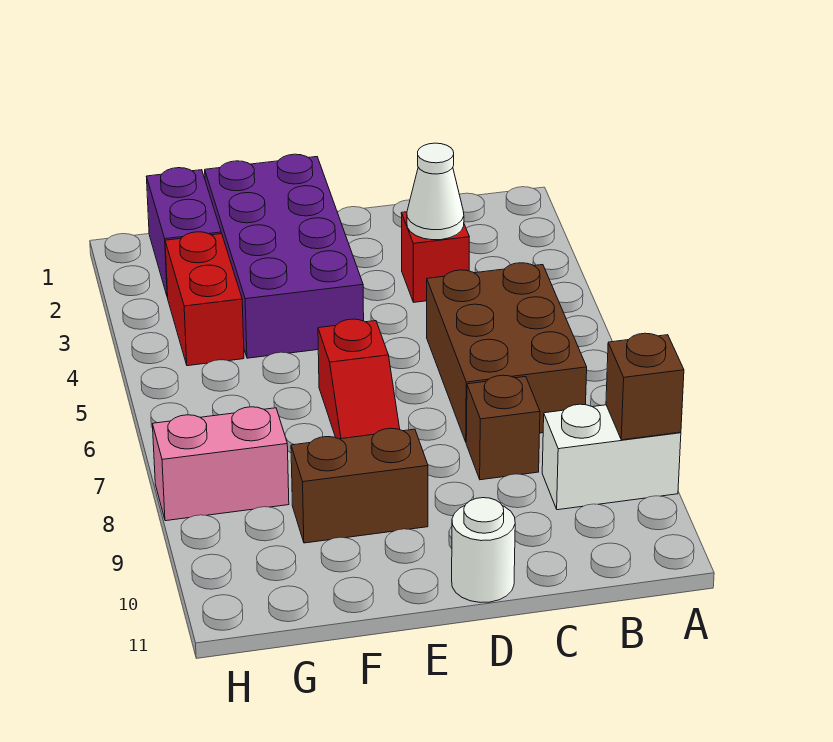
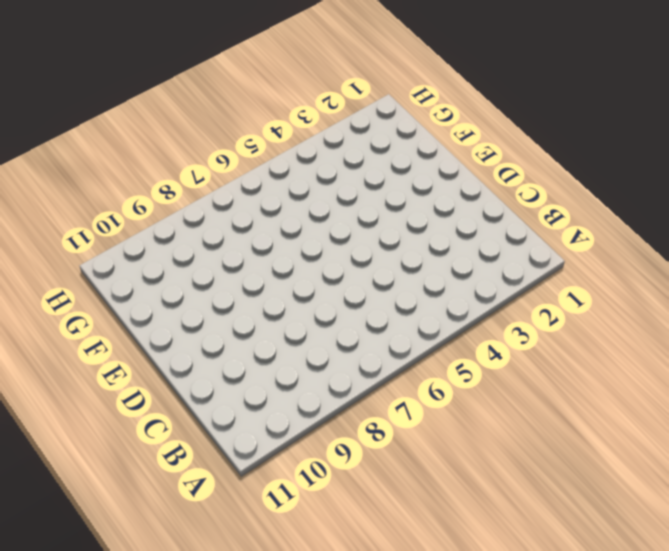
none -> white 1x2 brick [542,404,681,510]
none -> brown 2x3 brick [427,263,587,442]
none -> red 1x1 brick [401,212,469,302]

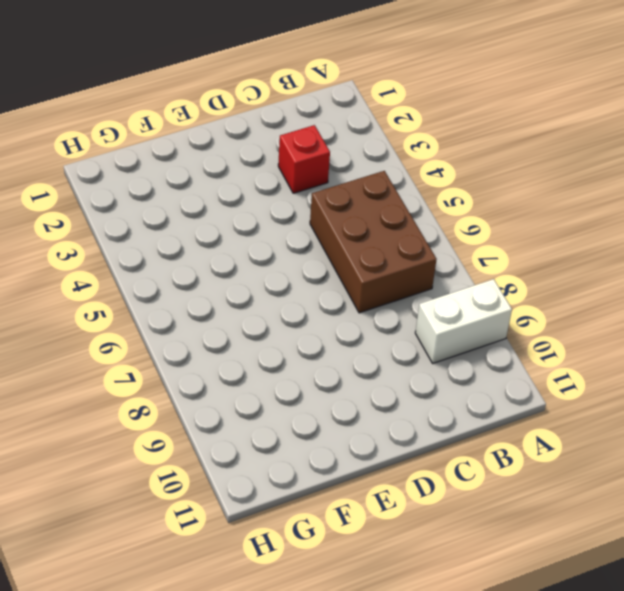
none -> brown 1x1 brick [466,375,540,480]
none -> white 1x1 round brick [452,498,515,603]
none -> purple 2x4 brick [205,154,364,358]

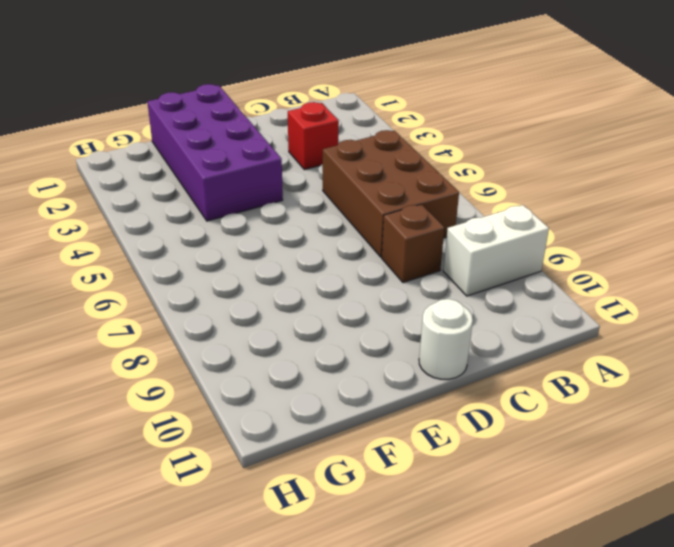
none -> red 1x2 slope [318,319,400,439]
none -> brown 1x2 brick [291,428,428,543]
none -> purple 1x2 brick [146,168,221,297]

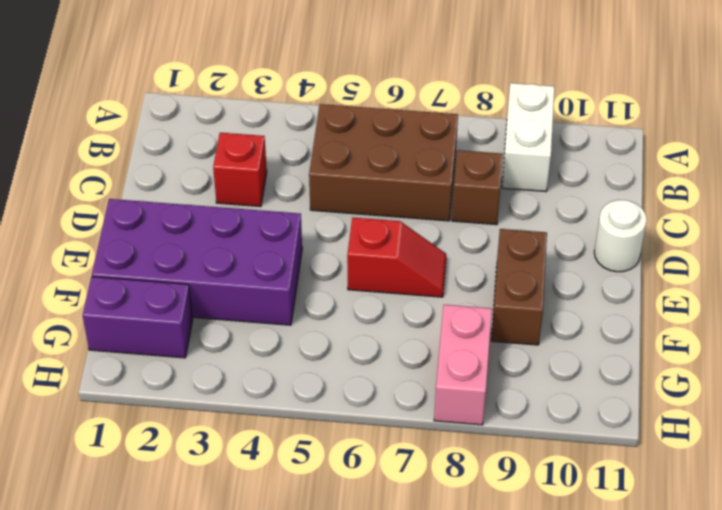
none -> red 1x2 brick [165,232,244,366]
none -> brown 1x1 brick [606,333,684,440]
none -> white 1x1 cone [407,143,464,240]

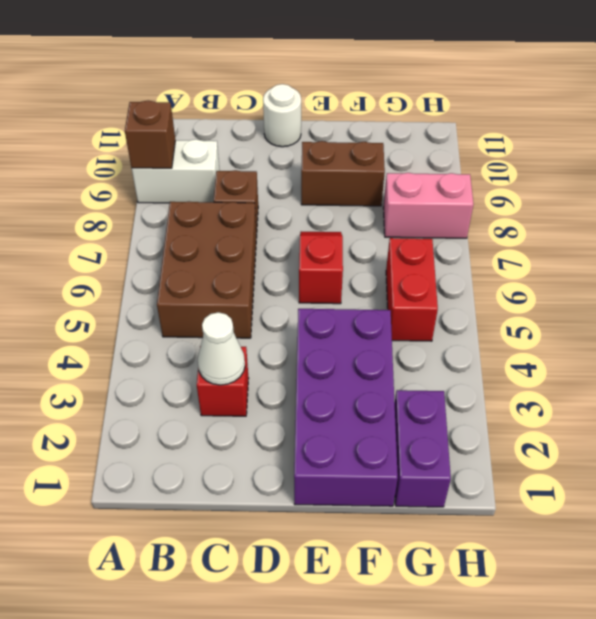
red 1x2 brick [386,238,438,341] -> red 1x2 brick moved to [165,232,244,366]

